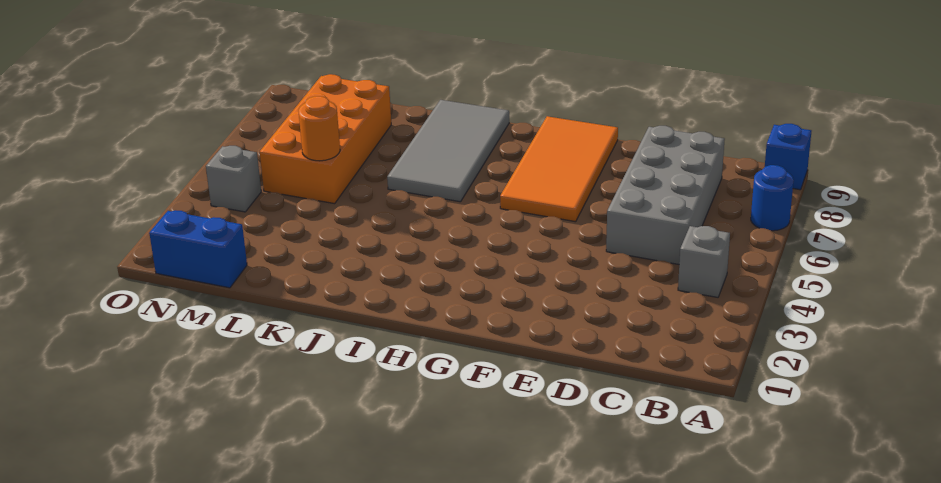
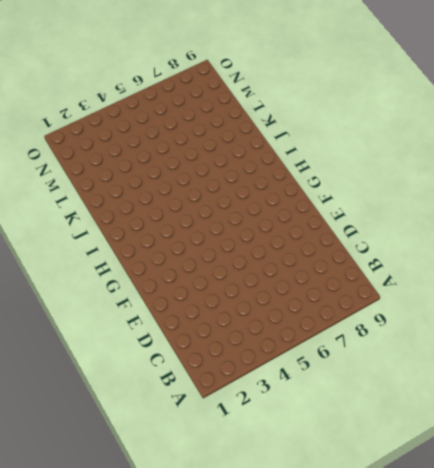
none -> blue 1x1 round brick [751,165,794,231]
none -> blue 1x1 brick [765,124,811,190]

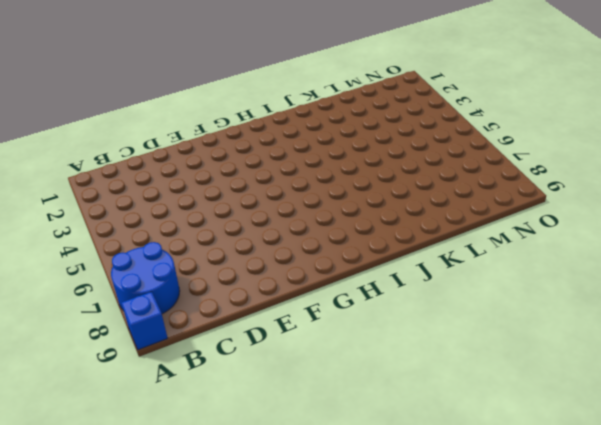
blue 2x2 round brick [111,242,180,314] -> blue 1x1 round brick [751,165,794,231]
none -> grey 1x1 brick [678,226,730,297]
none -> grey 2x4 brick [606,126,725,264]

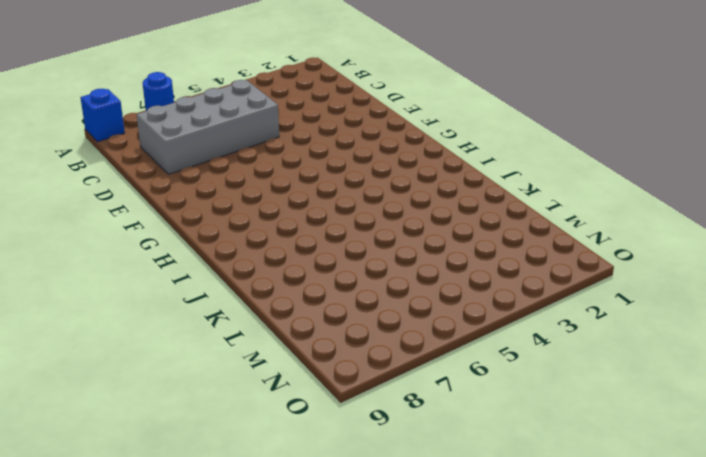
none -> grey 1x1 brick [678,226,730,297]
none -> orange 2x4 tile [500,116,618,222]

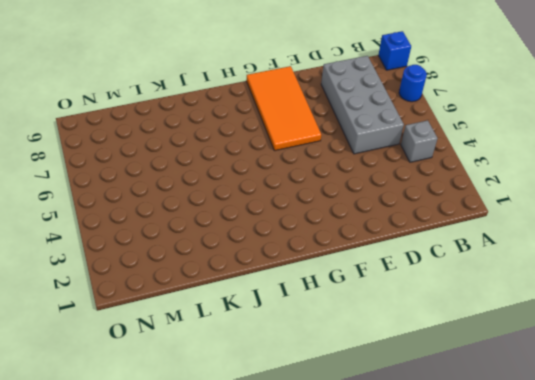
none -> grey 2x4 tile [387,100,509,202]
none -> orange 2x4 brick [260,74,391,204]

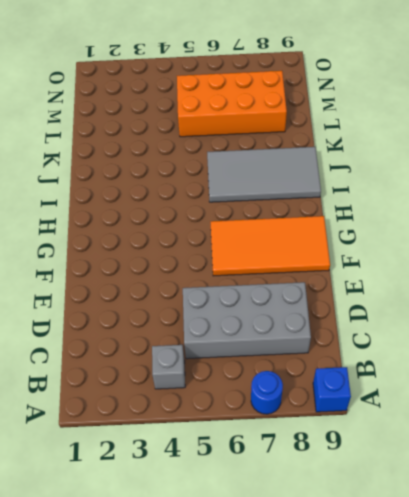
none -> blue 1x2 brick [149,210,247,288]
none -> grey 1x1 brick [206,146,261,212]

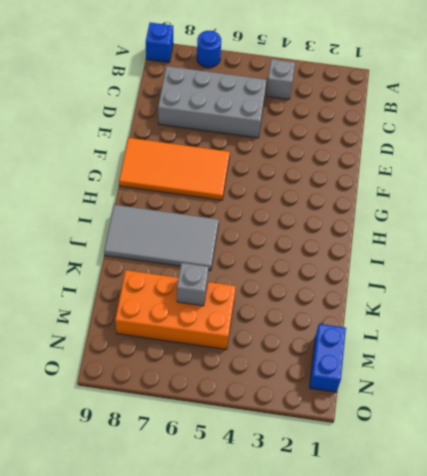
grey 1x1 brick [177,263,208,306] -> grey 1x1 brick moved to [206,146,261,212]
none -> orange 1x1 round brick [298,96,340,161]

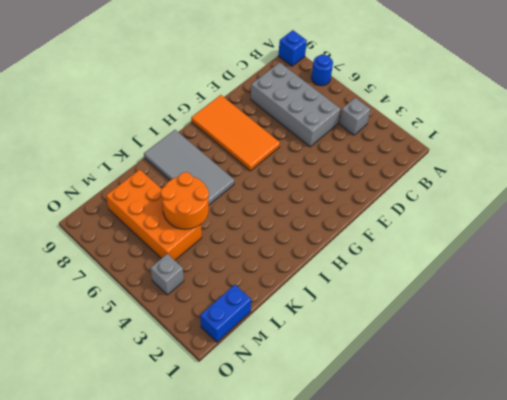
orange 2x2 round brick [161,172,209,229] -> orange 1x1 round brick [298,96,340,161]

